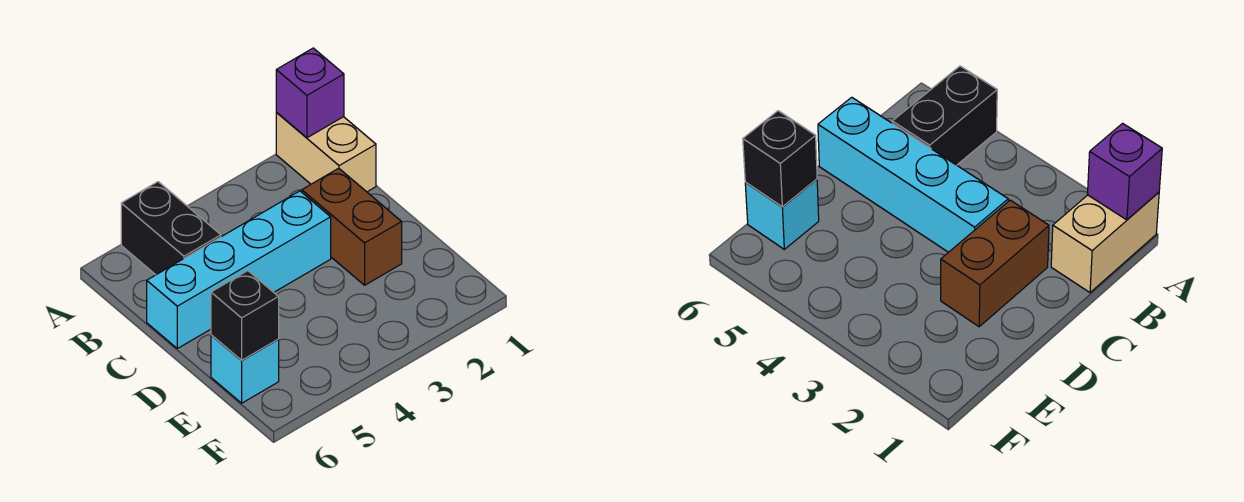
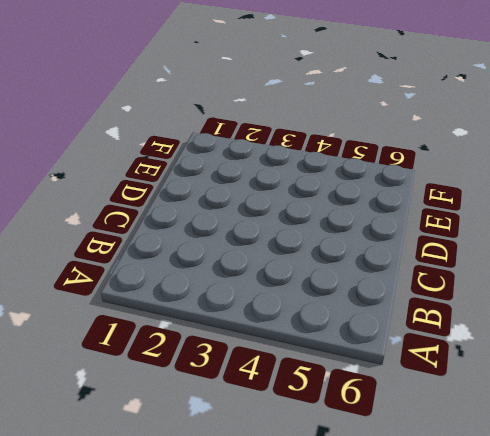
none -> tan 1x2 brick [276,113,376,192]
none -> black 1x2 brick [121,182,221,275]

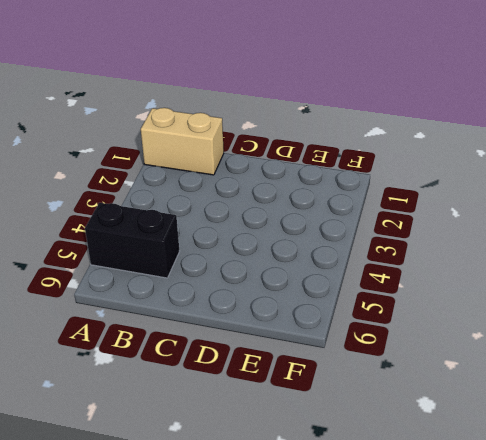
none -> brown 1x2 brick [302,168,402,285]
none -> cyan 1x4 brick [147,191,331,348]

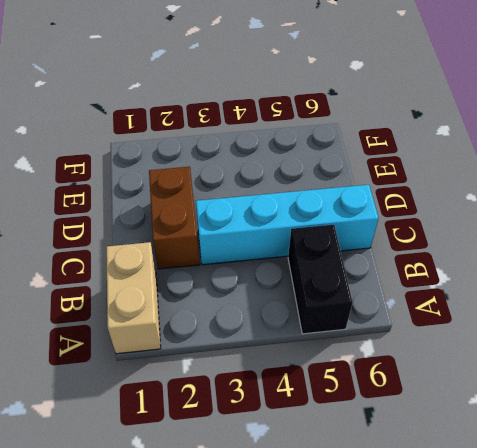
none -> cyan 1x1 brick [211,335,279,403]
none -> purple 1x1 brick [276,48,344,138]

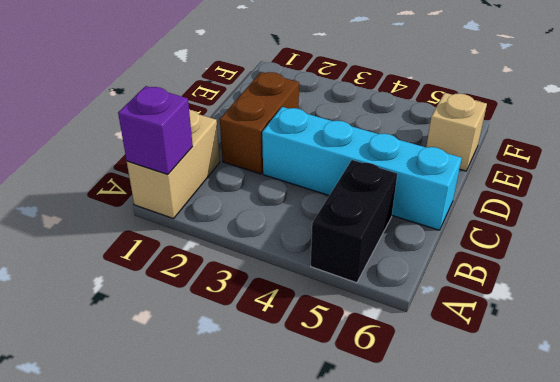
tan 1x1 brick [426,93,487,171] -> cyan 1x1 brick [211,335,279,403]
none -> black 1x1 brick [211,271,279,360]

